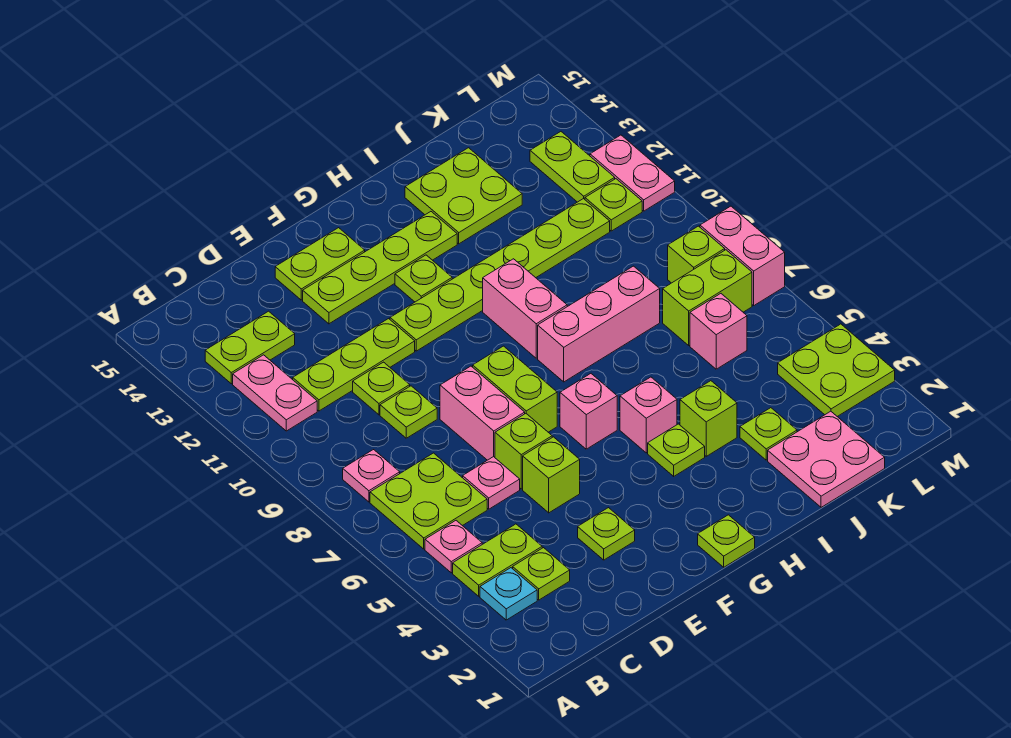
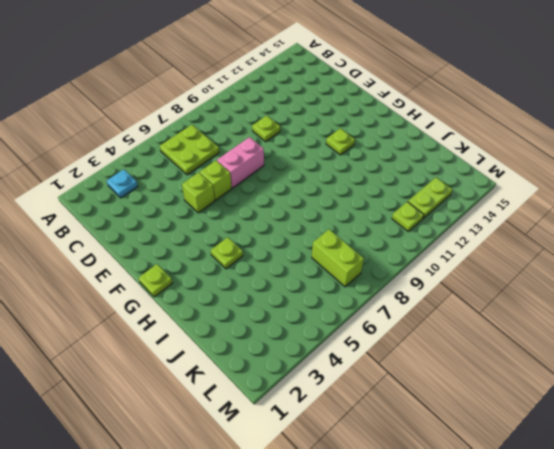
none -> lime 1x2 plate [453,524,542,596]
none -> pink 1x1 plate [425,521,482,573]
none -> pink 1x1 plate [343,450,400,502]
none -> pink 1x2 plate [233,355,317,431]

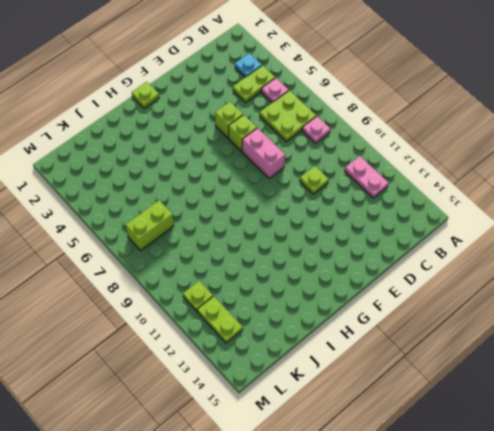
none -> lime 1x2 plate [205,311,295,384]
none -> lime 1x1 plate [513,548,570,600]
none -> lime 1x3 plate [293,319,415,411]
none -> pink 1x1 plate [463,457,520,509]

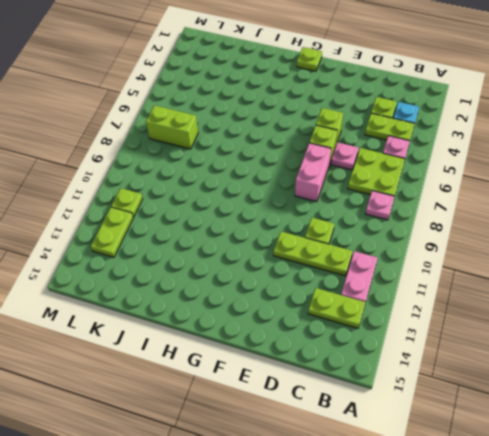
none -> lime 1x1 plate [380,386,437,438]
none -> lime 1x1 plate [578,508,635,560]
none -> lime 1x4 plate [303,212,457,324]
none -> lime 1x2 plate [275,228,365,300]

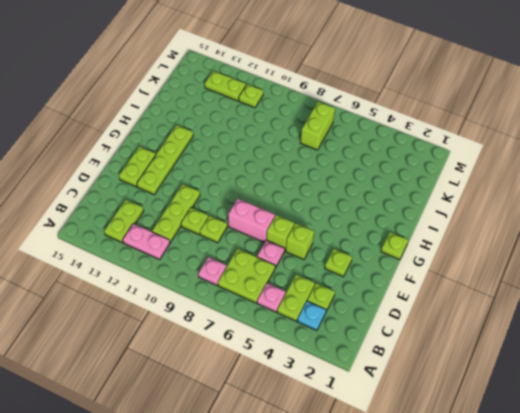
none -> lime 1x2 brick [473,346,557,432]
none -> lime 1x6 plate [390,198,610,351]
none -> pink 1x1 brick [560,374,617,449]
none -> lime 1x1 plate [395,255,452,302]

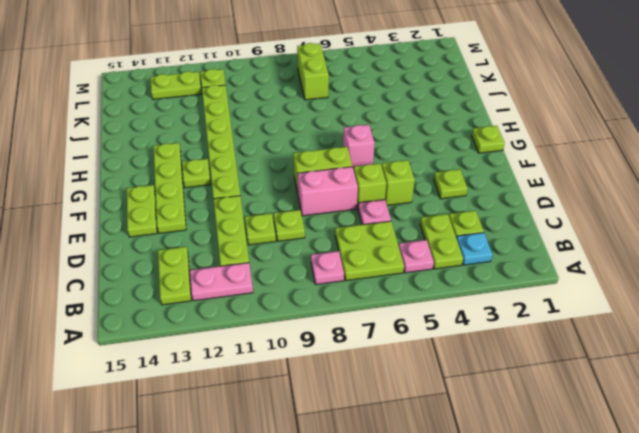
none -> lime 1x1 plate [648,424,705,476]
none -> pink 1x1 brick [620,377,677,453]
none -> pink 1x3 brick [538,266,660,382]
none -> pink 1x2 brick [483,259,567,358]

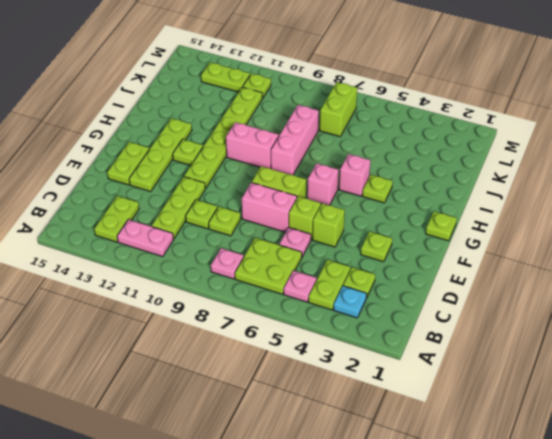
none -> lime 1x1 brick [680,381,737,456]
none -> lime 2x2 plate [405,148,522,244]
none -> pink 2x2 plate [768,411,885,507]
none -> lime 1x1 plate [740,408,797,460]

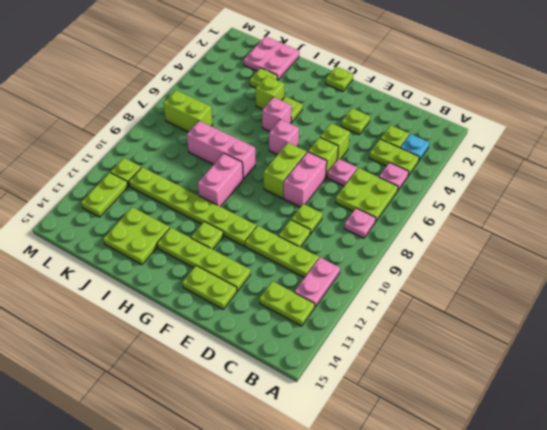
none -> pink 1x1 brick [690,294,747,369]
none -> lime 2x2 plate [778,324,895,417]
none -> lime 1x1 brick [668,226,725,283]
none -> pink 1x2 brick [700,206,785,305]

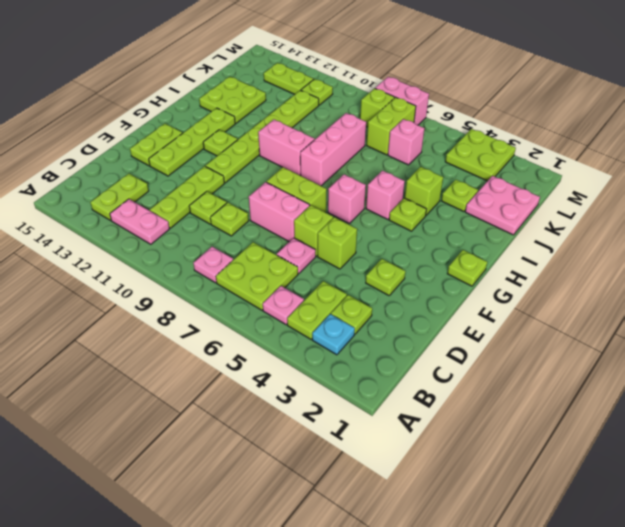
none -> pink 1x2 plate [590,135,675,211]

